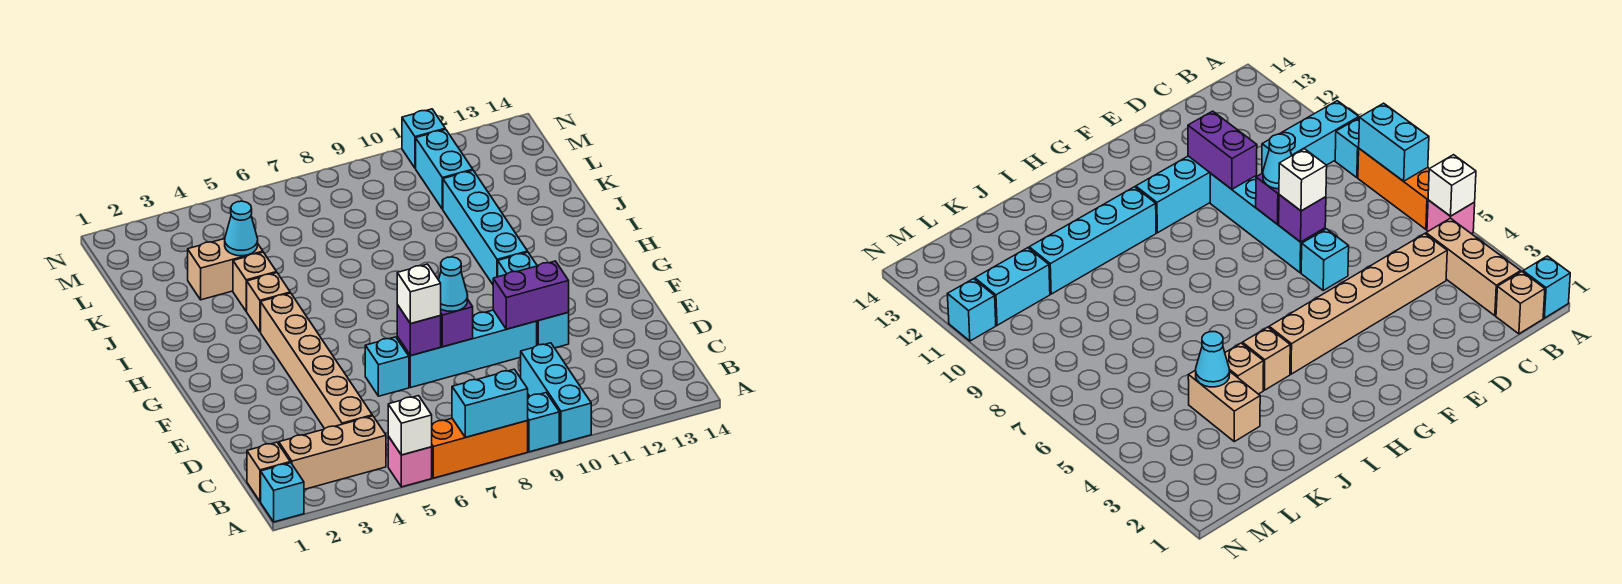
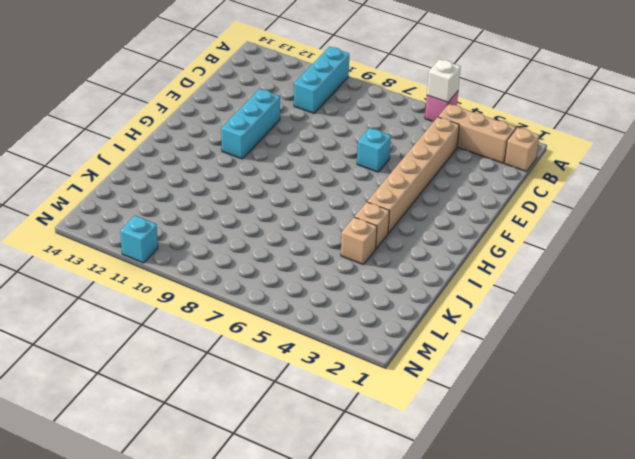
none -> cyan 1x1 brick [261,463,304,522]
none -> orange 1x3 brick [432,419,528,478]
none -> cyan 1x1 brick [527,393,559,452]

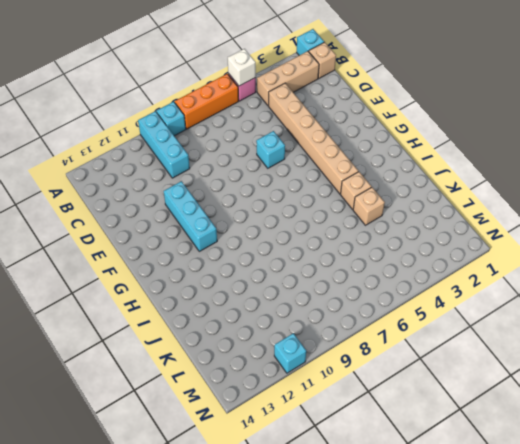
none -> cyan 1x4 brick [397,310,537,388]
none -> cyan 1x4 brick [443,170,527,284]
none -> tan 1x2 brick [188,239,263,300]

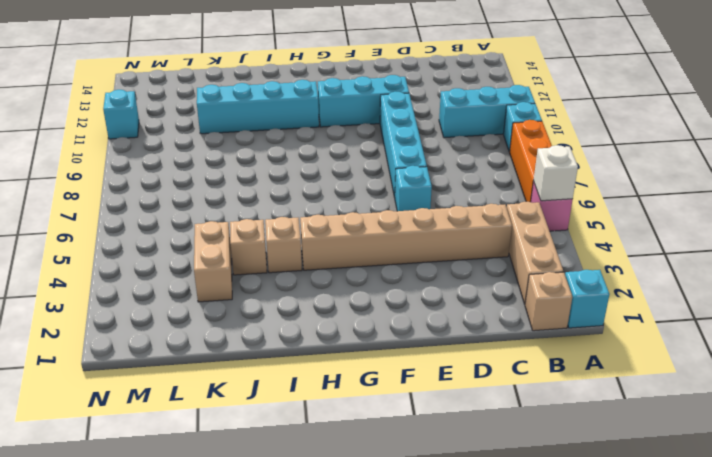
none -> cyan 1x2 brick [416,129,473,209]
none -> cyan 1x2 brick [452,369,528,437]
none -> purple 1x1 brick [397,305,441,356]

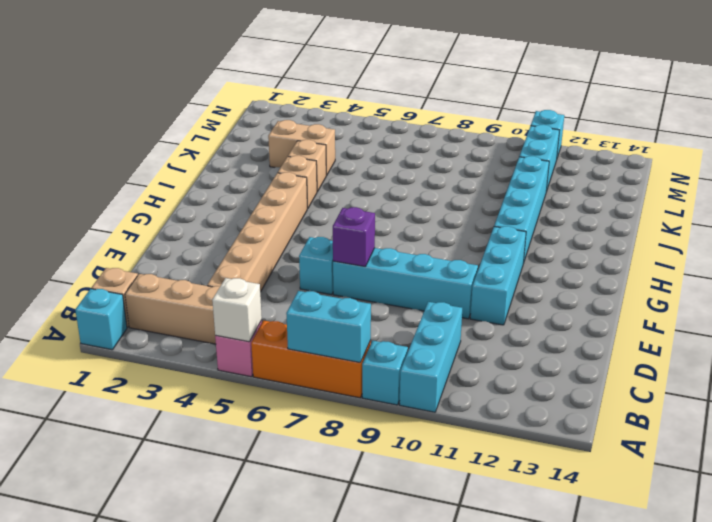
none -> purple 1x1 brick [440,300,473,347]
none -> purple 1x2 brick [493,261,569,329]
none -> cyan 1x1 cone [225,201,258,256]

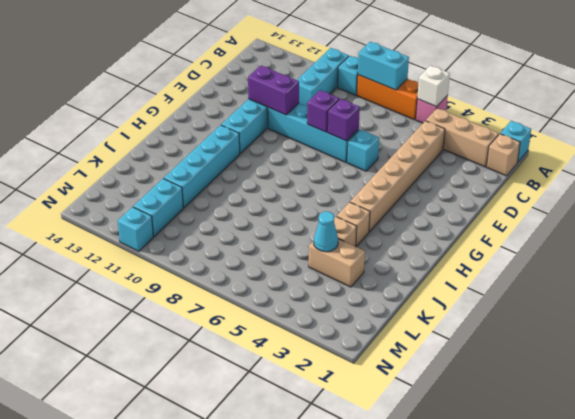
none -> white 1x1 brick [397,264,441,324]
none -> cyan 1x1 cone [439,257,468,311]

